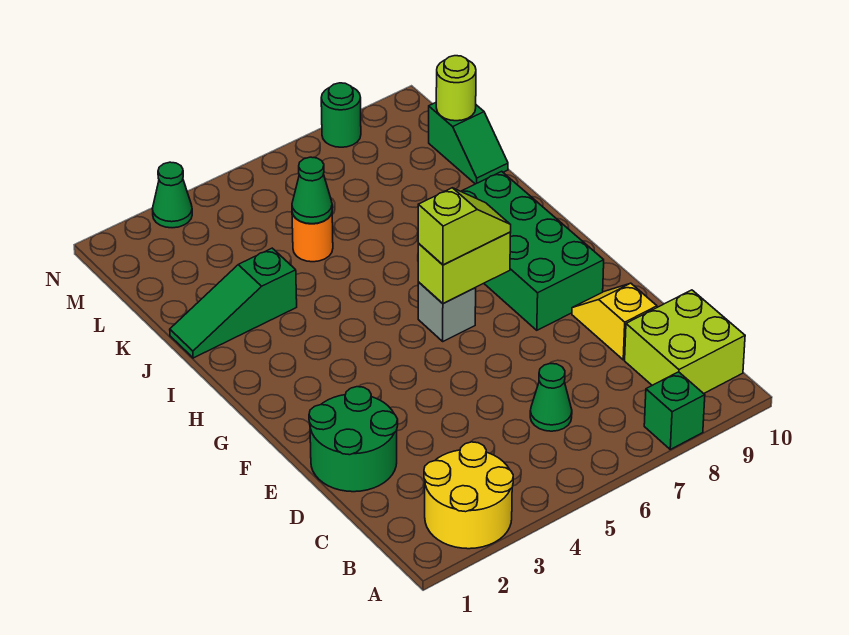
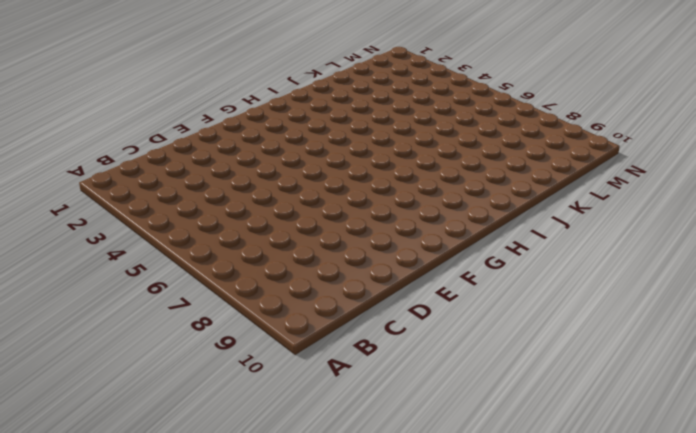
none -> yellow 2x2 round brick [424,442,513,549]
none -> green 1x1 brick [644,372,705,449]
none -> lime 2x2 brick [625,290,745,394]

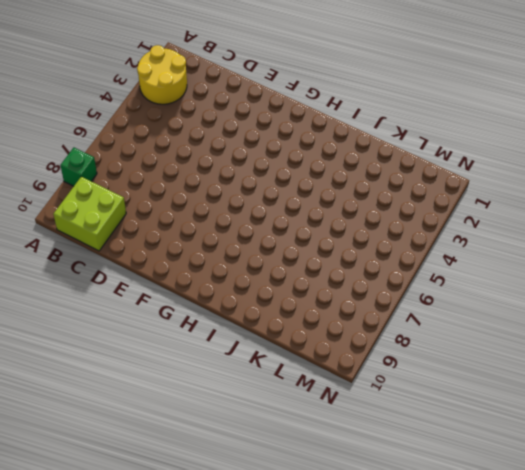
none -> green 1x1 cone [530,364,572,431]
none -> green 2x2 round brick [309,387,398,492]
none -> yellow 1x2 slope [572,283,657,360]

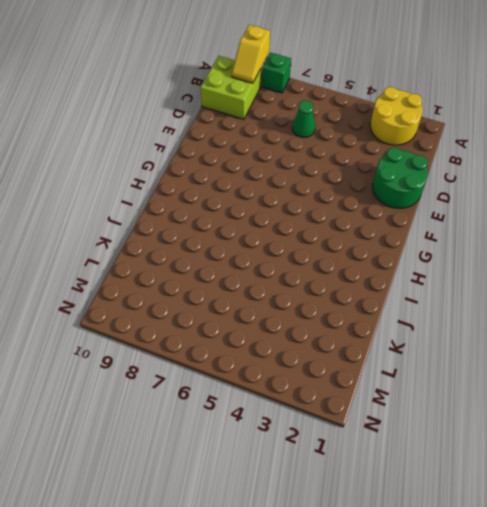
yellow 1x2 slope [232,25,270,83] -> yellow 1x2 slope moved to [572,283,657,360]
none -> green 2x4 brick [461,171,604,330]
none -> grey 1x1 brick [418,282,476,341]
none -> green 1x3 slope [170,248,297,358]

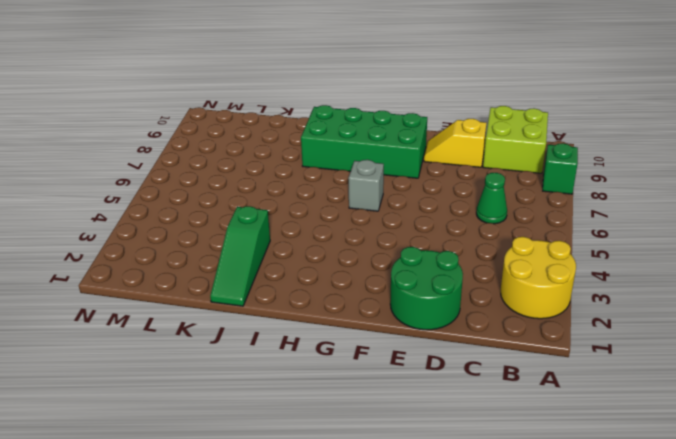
none -> orange 1x1 round brick [292,213,333,262]
none -> green 1x2 slope [429,103,508,184]
none -> green 1x1 cone [152,162,192,228]

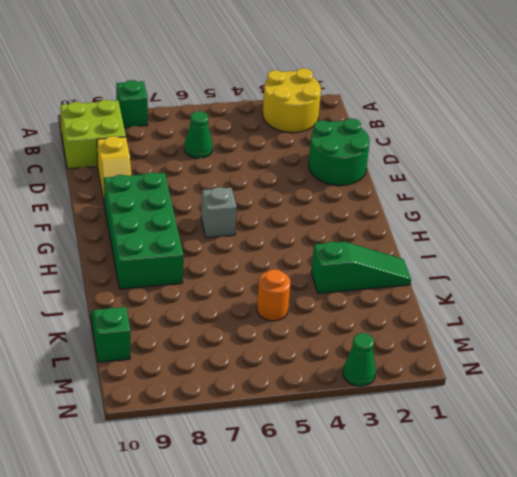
none -> green 1x1 round brick [321,83,361,147]
none -> lime 1x2 brick [418,232,511,304]
none -> green 1x1 cone [292,157,332,224]

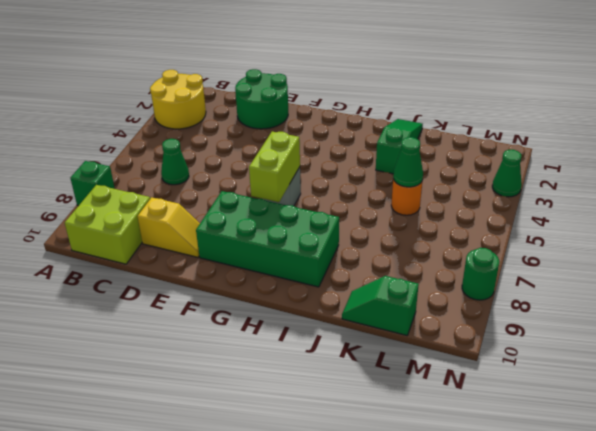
none -> lime 1x1 round brick [436,56,476,121]
none -> lime 1x2 slope [418,188,511,265]

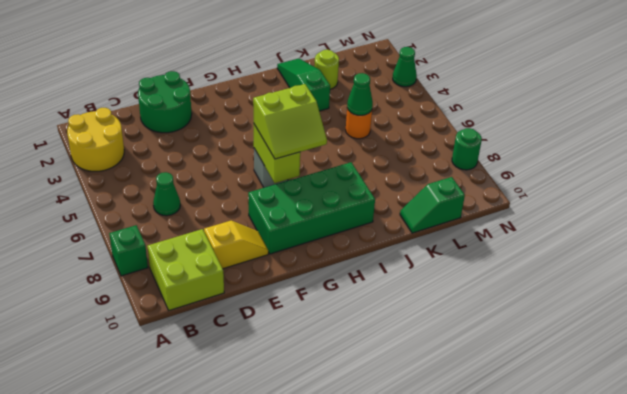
lime 2x2 slope [253,84,327,159] -> lime 1x2 slope [418,188,511,265]
lime 1x1 round brick [315,50,339,89] -> lime 1x1 round brick moved to [436,56,476,121]

